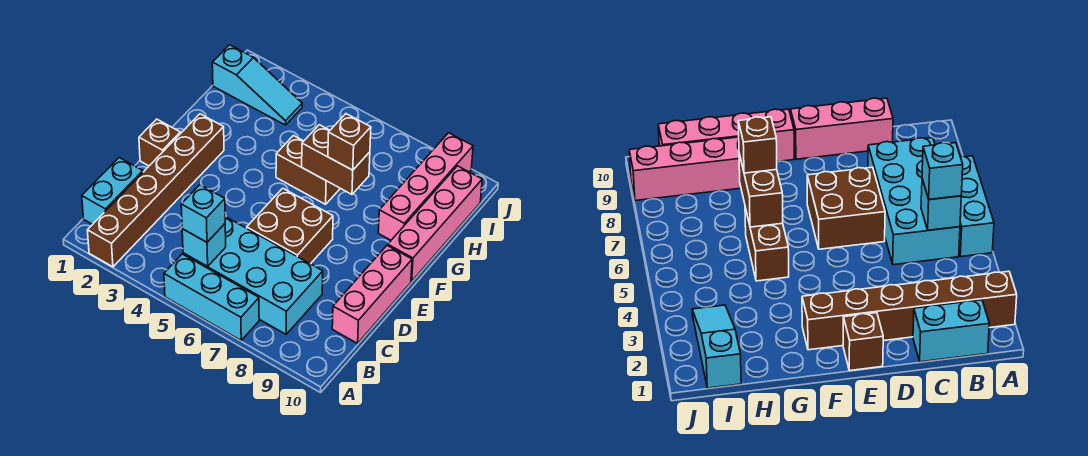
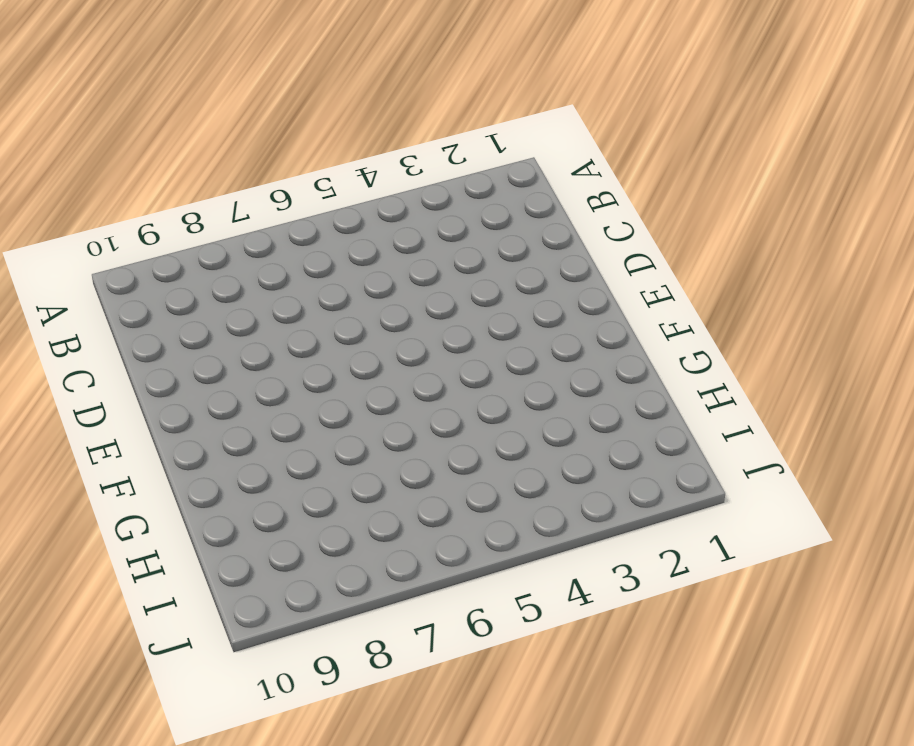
none -> brown 1x6 brick [87,114,224,267]
none -> cyan 1x3 brick [164,254,259,340]
none -> cyan 1x2 brick [82,158,143,224]

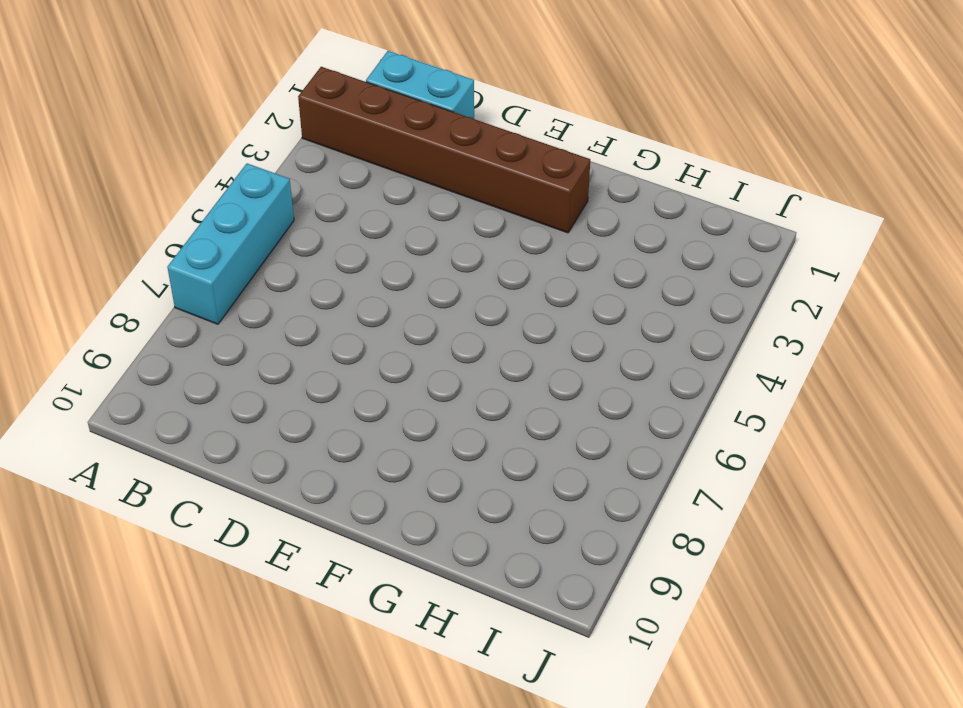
none -> cyan 2x4 brick [183,217,323,334]
none -> pink 1x3 brick [332,245,412,343]
none -> brown 2x2 brick [247,188,333,264]

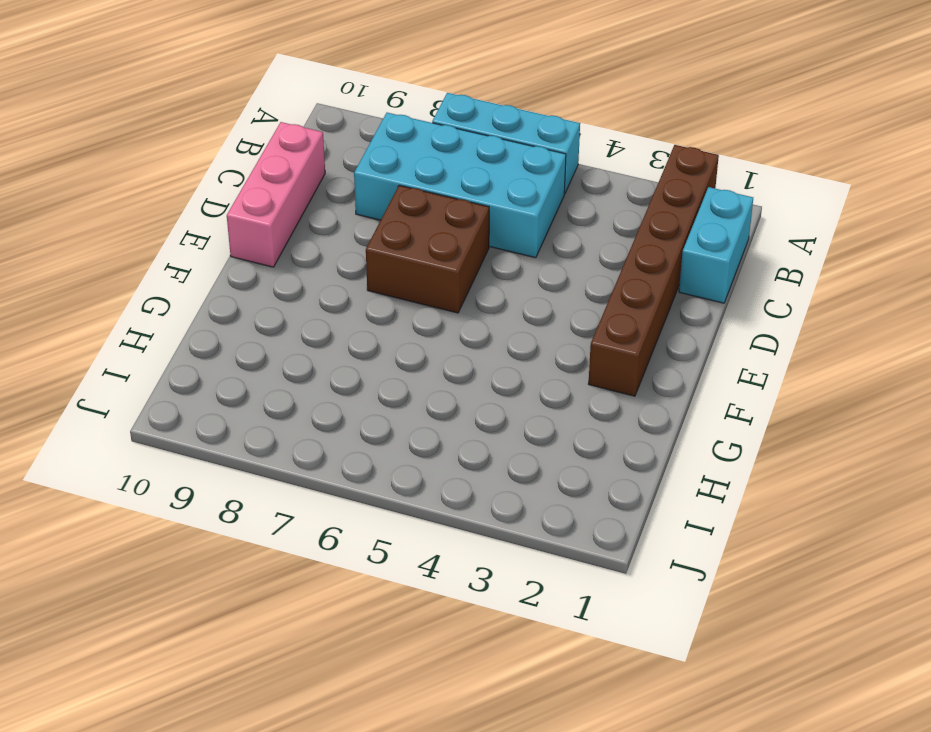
none -> brown 1x1 brick [139,119,180,166]
none -> pink 1x4 brick [388,166,482,281]
none -> brown 1x2 brick [276,136,340,204]

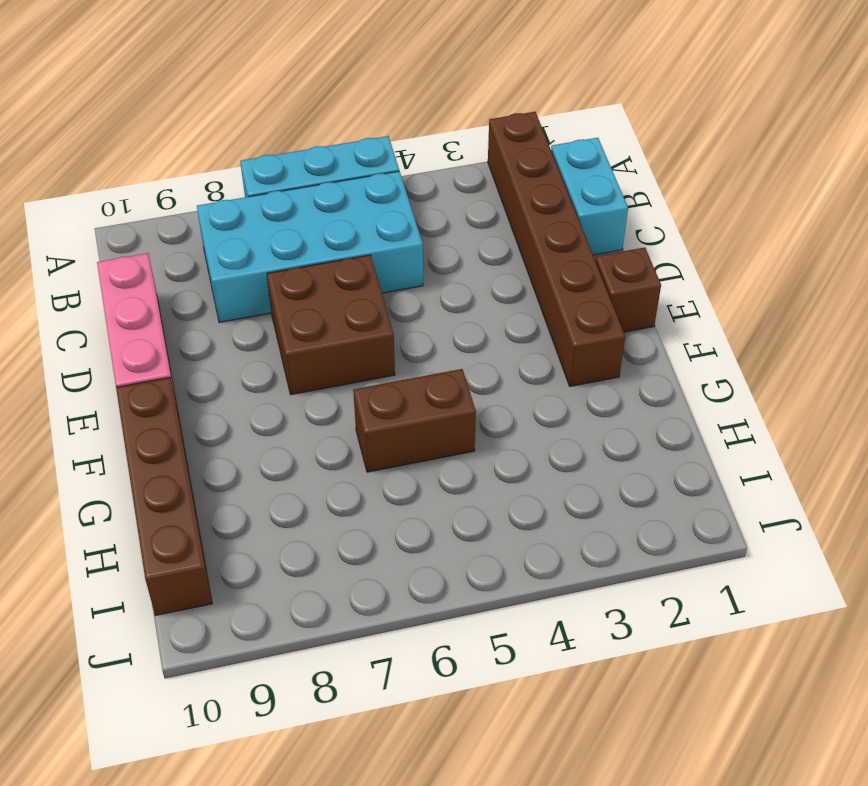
brown 1x4 brick [116,377,212,616] -> pink 1x4 brick [388,166,482,281]
none -> pink 1x4 brick [378,133,473,240]
none -> cyan 1x3 slope [212,45,302,125]
none -> cyan 1x1 brick [182,224,226,267]

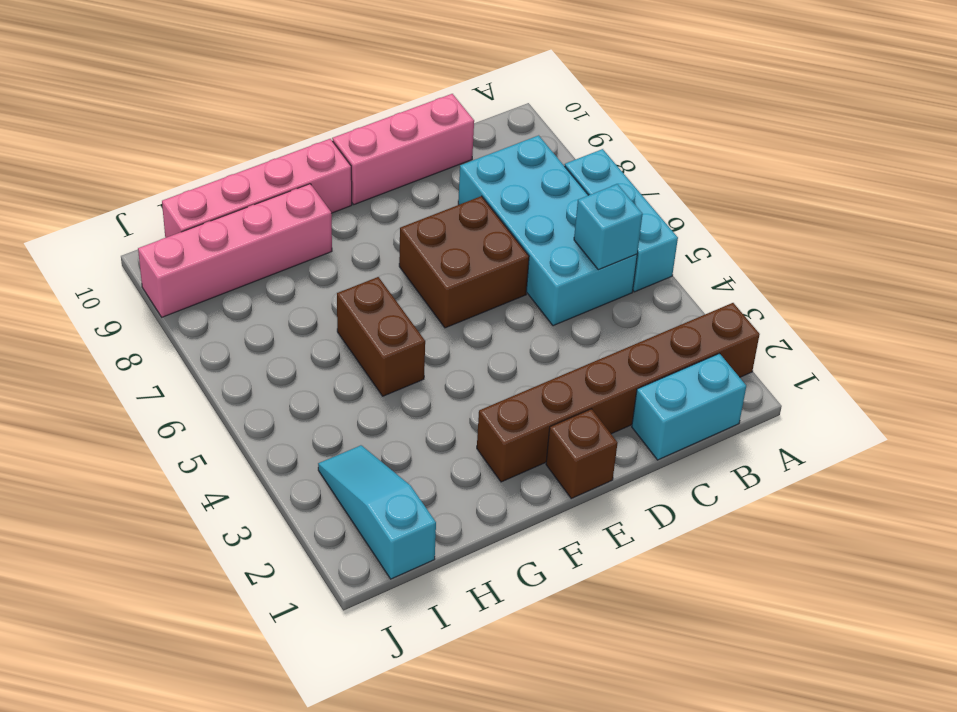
none -> brown 1x2 brick [302,125,370,194]
none -> cyan 1x1 brick [181,185,225,242]
none -> brown 1x1 brick [328,114,371,170]

